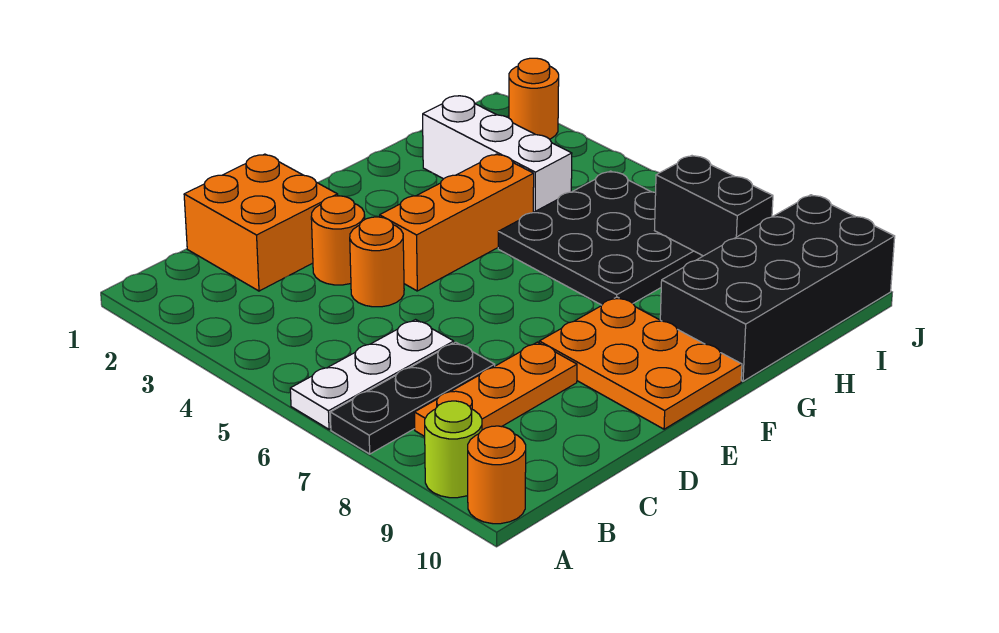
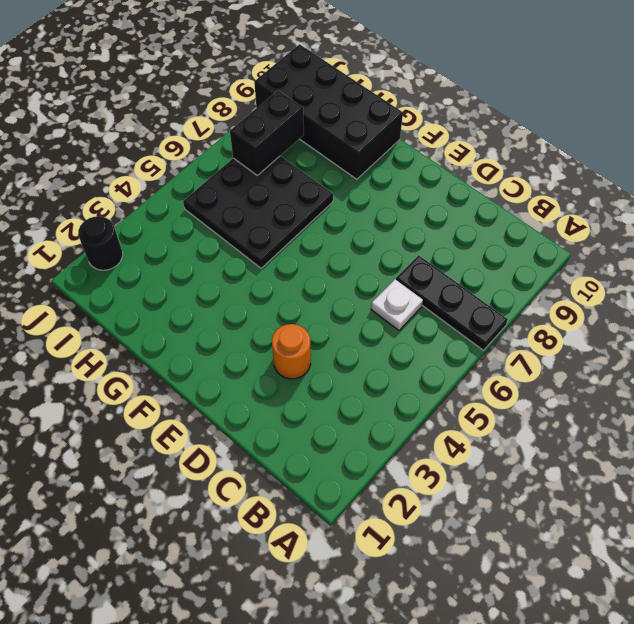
white 1x1 plate [371,279,423,330] -> white 1x3 plate [290,320,454,429]
black 1x1 round brick [78,216,123,270] -> orange 1x1 round brick [509,58,559,139]
none -> lime 1x1 round brick [425,401,482,498]
none -> orange 1x1 round brick [468,426,526,524]
none -> orange 1x3 plate [414,342,577,437]

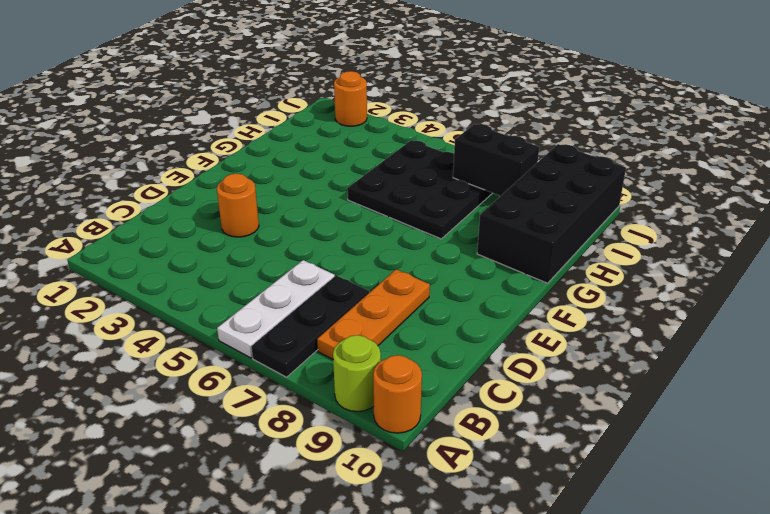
none -> orange 2x2 brick [184,154,338,291]
none -> orange 1x1 round brick [350,217,404,307]
none -> orange 1x3 brick [380,154,534,291]

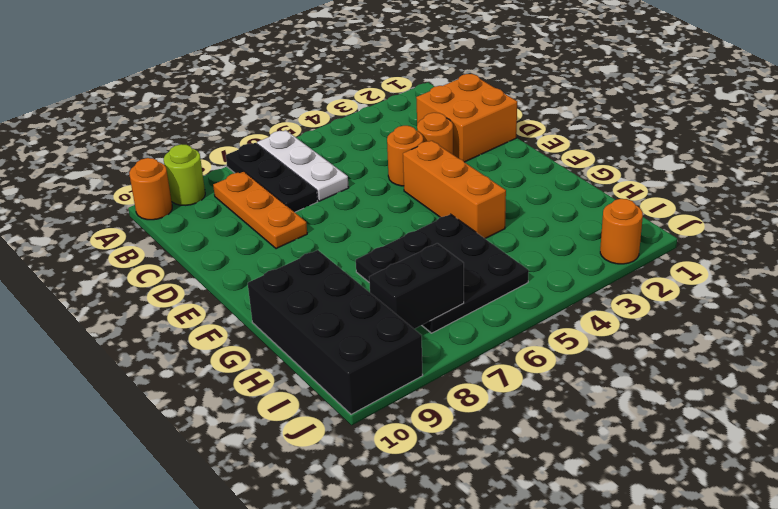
none -> orange 2x3 plate [539,297,742,429]
none -> white 1x3 brick [423,96,572,212]

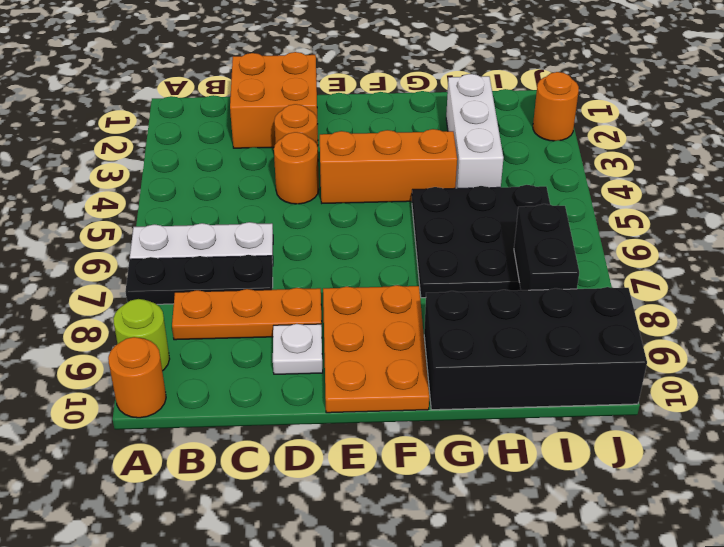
white 1x1 plate [273,324,323,374] -> none

